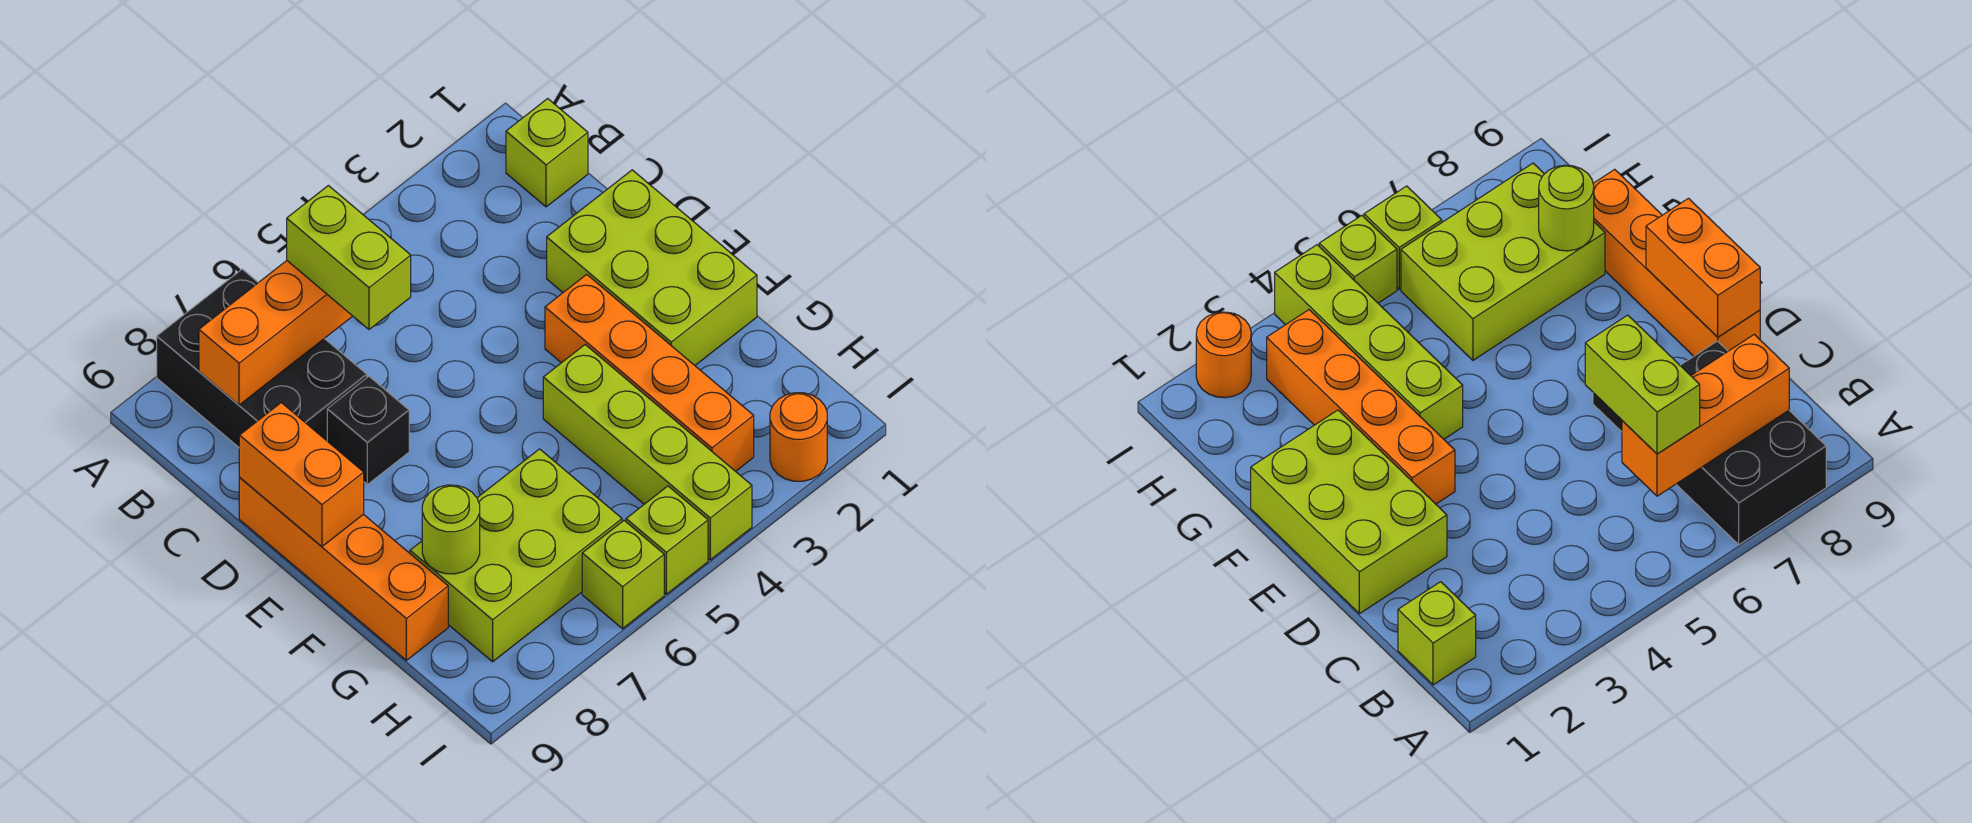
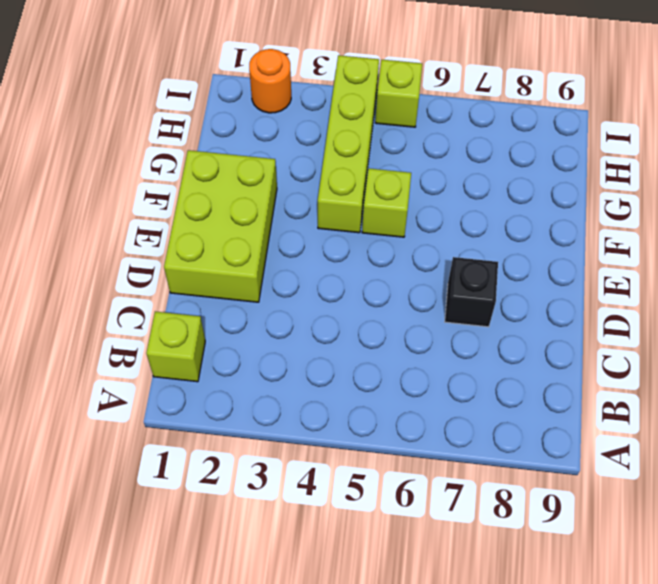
lime 1x1 brick [362,168,411,237] -> lime 1x1 brick moved to [582,521,664,629]
none -> black 2x3 brick [157,269,367,447]
none -> orange 1x4 brick [239,478,448,660]
none -> orange 1x4 brick [545,274,754,471]

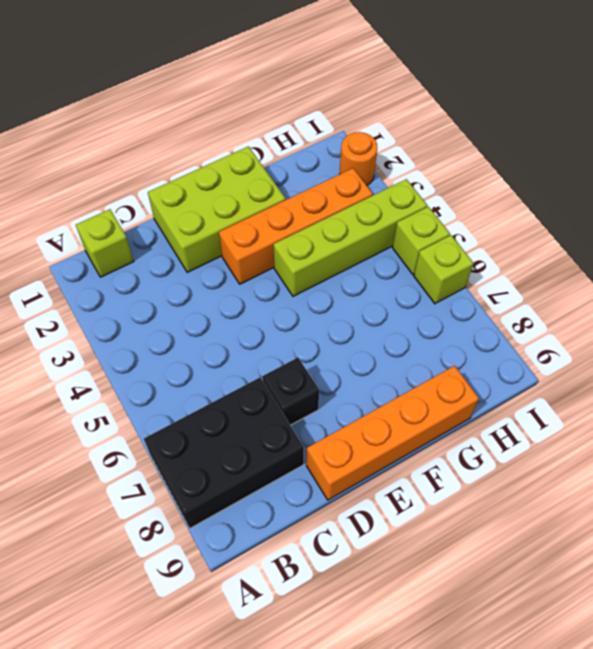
none -> lime 2x3 brick [410,449,622,662]
none -> orange 1x3 brick [199,261,352,405]
none -> orange 1x2 brick [239,403,364,546]

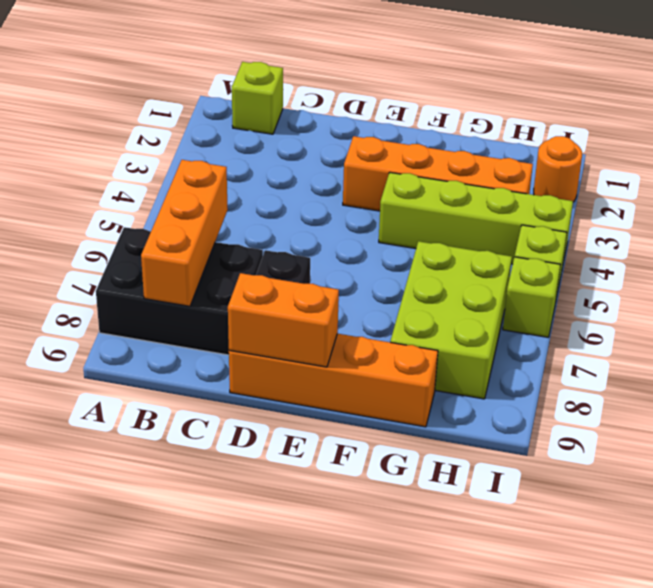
none -> lime 2x3 brick [547,170,757,365]
none -> lime 1x1 round brick [422,485,480,574]
none -> lime 1x2 brick [287,186,411,329]

